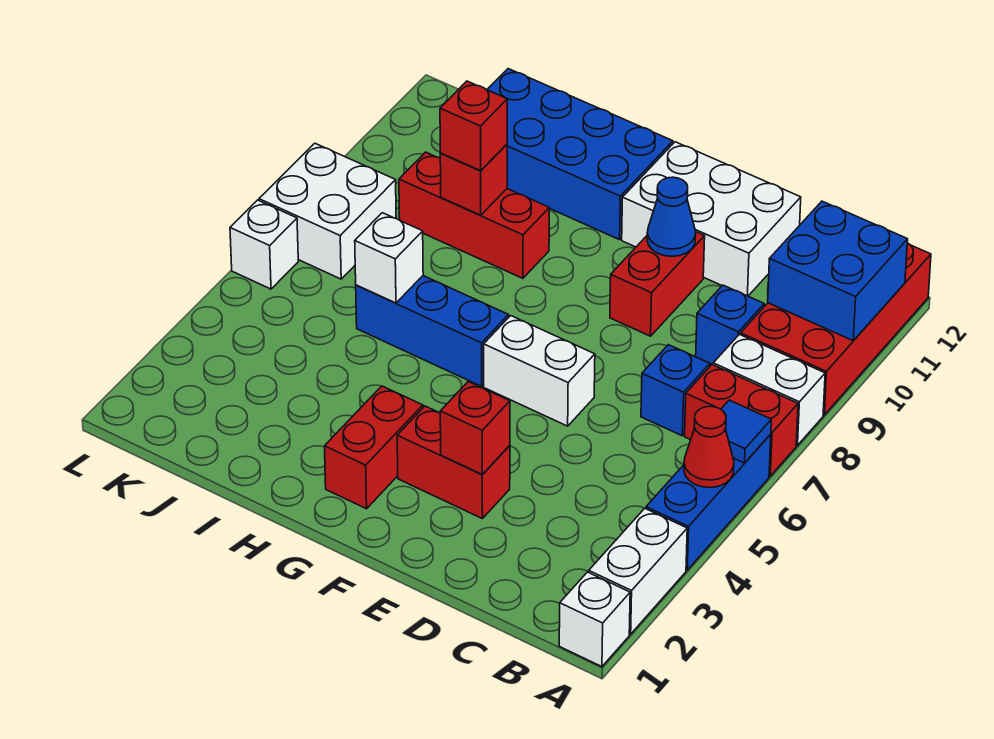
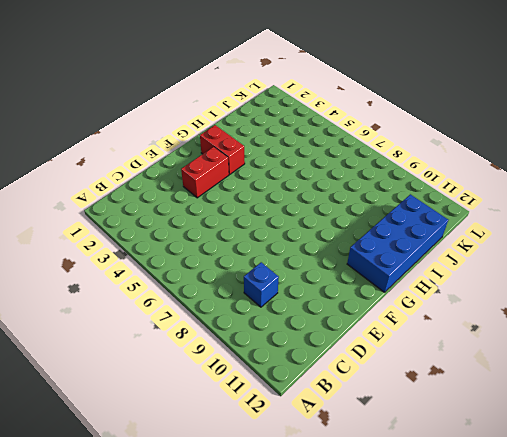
none -> white 1x1 brick [559,572,630,667]
none -> white 1x2 brick [589,508,687,634]
none -> blue 1x3 brick [646,434,771,570]

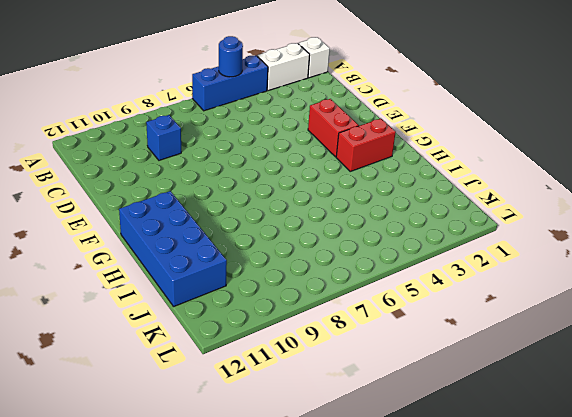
blue 1x1 round brick [219,36,243,77] -> red 1x1 cone [684,406,734,488]
none -> red 1x2 brick [685,365,798,476]
none -> white 1x2 brick [713,334,825,445]
none -> red 2x4 brick [741,243,931,415]

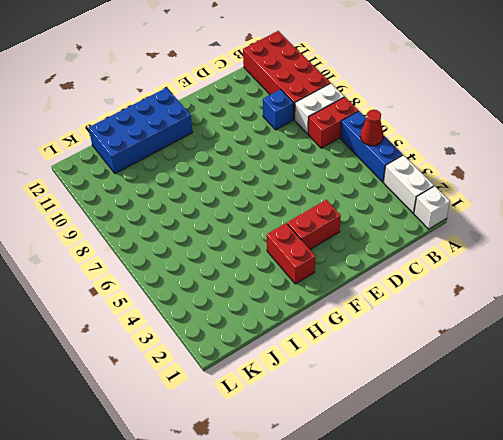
none -> blue 1x1 brick [641,345,710,436]
none -> white 2x3 brick [622,142,801,296]
none -> white 1x2 brick [484,316,595,426]

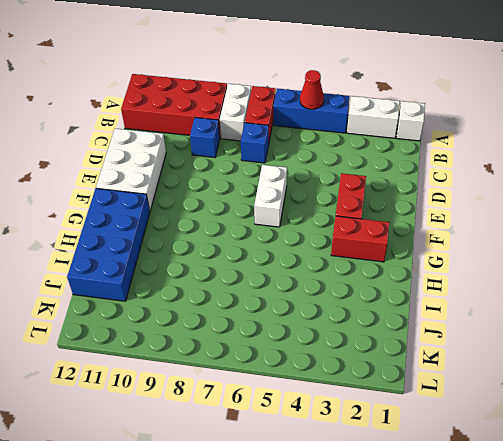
none -> red 1x2 brick [610,232,705,336]
none -> blue 1x3 brick [356,276,509,386]
none -> red 1x3 brick [399,152,549,278]

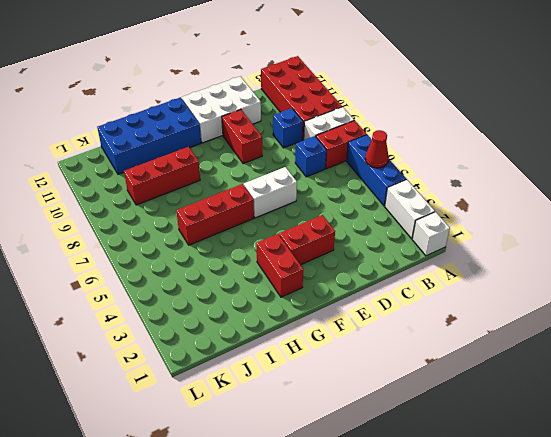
red 1x3 brick [176,184,254,245] -> blue 1x3 brick [356,276,509,386]
none -> white 2x2 brick [259,143,396,279]
none -> white 1x1 brick [230,200,298,289]
none -> blue 1x1 tile [721,400,771,463]

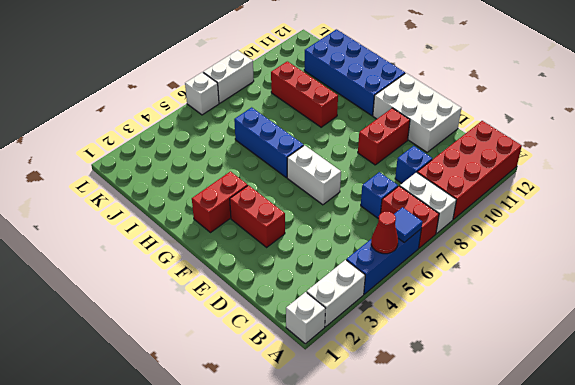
white 1x2 brick [203,50,254,103] -> white 2x2 brick [259,143,396,279]
none -> blue 2x2 brick [768,201,908,341]
none -> red 1x1 brick [440,382,510,475]
none -> blue 1x1 cone [647,177,696,256]

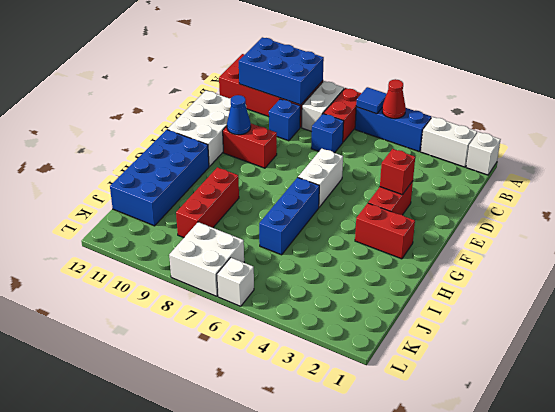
blue 2x3 brick [239,37,324,105] -> blue 2x2 brick [768,201,908,341]
none -> white 1x1 brick [355,213,423,303]
none -> red 1x1 brick [440,144,507,215]
none -> red 1x1 brick [440,81,507,171]

